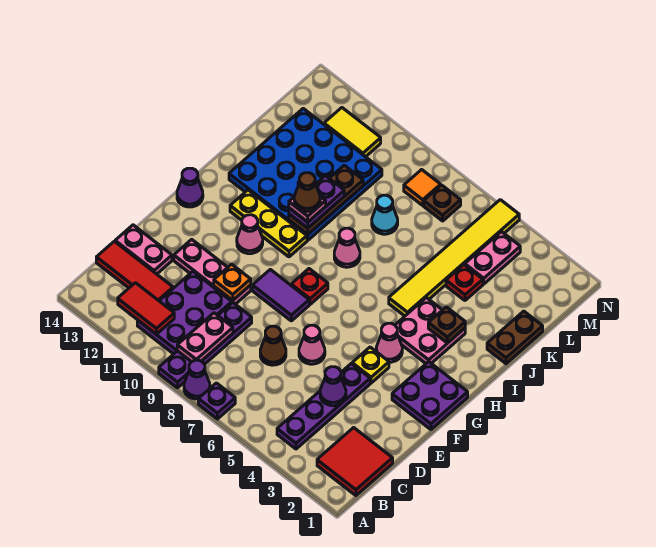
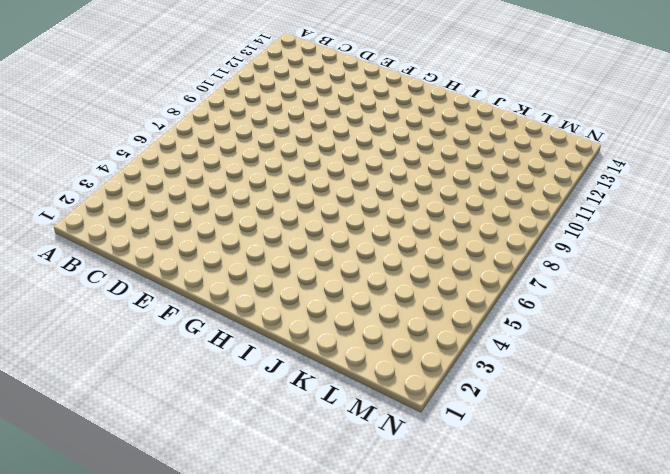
none -> purple 1x1 plate [198,383,235,419]
none -> purple 1x1 cone [184,360,210,399]
none -> purple 1x4 plate [159,303,252,388]
none -> red 2x2 tile [317,428,393,496]

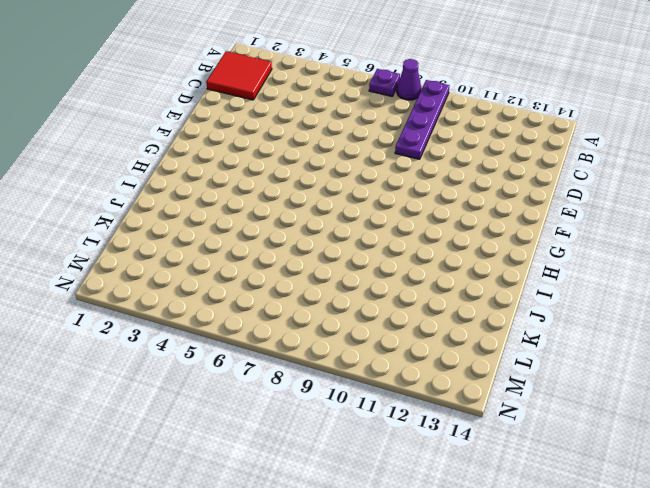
none -> purple 1x4 plate [277,364,370,449]
none -> purple 2x3 plate [137,272,232,354]
none -> red 1x3 tile [96,241,173,301]
none -> brown 1x1 cone [260,326,286,365]

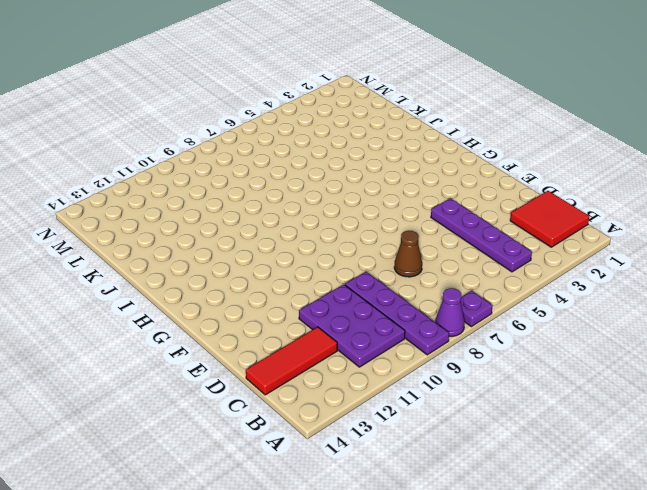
none -> pink 1x2 plate [115,225,172,274]
none -> pink 1x1 cone [299,325,325,364]
none -> pink 1x3 plate [174,239,251,304]
none -> purple 2x2 plate [392,362,468,429]

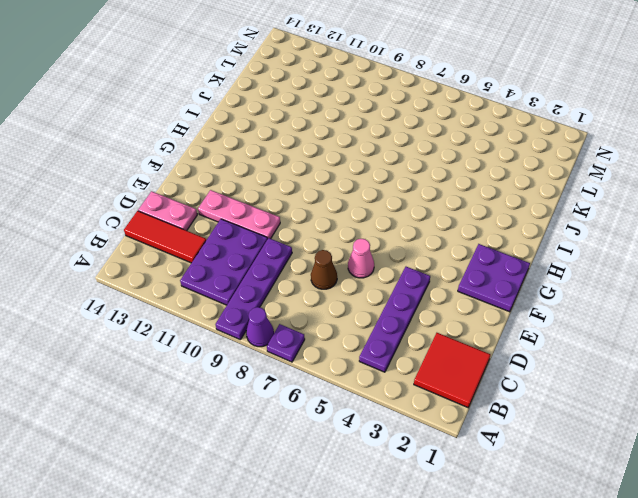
none -> yellow 1x1 plate [352,347,389,383]
none -> purple 1x2 tile [252,269,309,321]
none -> pink 1x1 cone [376,323,402,362]
none -> red 1x1 plate [291,269,328,304]

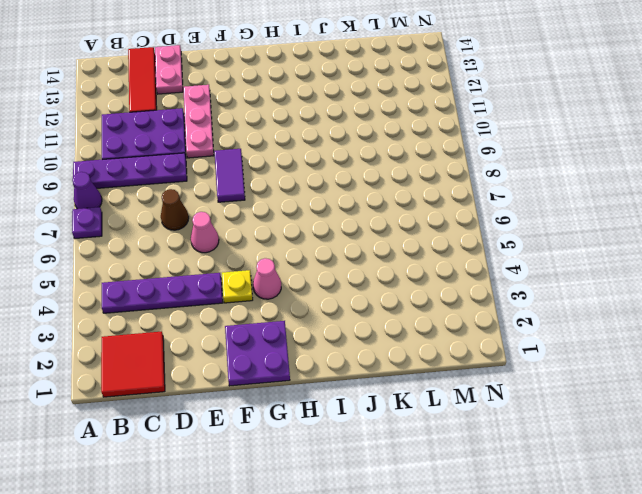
none -> red 1x1 plate [291,269,328,304]
none -> pink 1x1 cone [237,215,263,254]
none -> purple 1x1 cone [177,168,203,207]
none -> pink 2x2 plate [395,298,465,363]

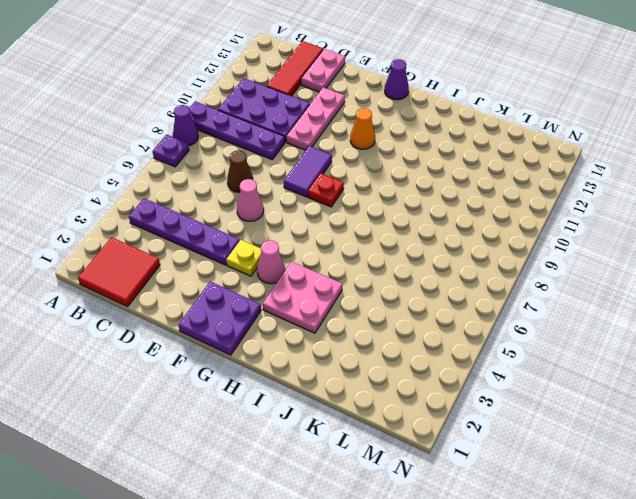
orange 1x1 cone [350,108,375,149] -> pink 1x1 cone [237,215,263,254]
none -> yellow 1x3 plate [230,190,307,257]
none -> yellow 1x6 tile [389,200,519,316]
none -> pink 1x1 cone [334,228,360,267]
none -> blue 4x4 plate [229,109,382,240]

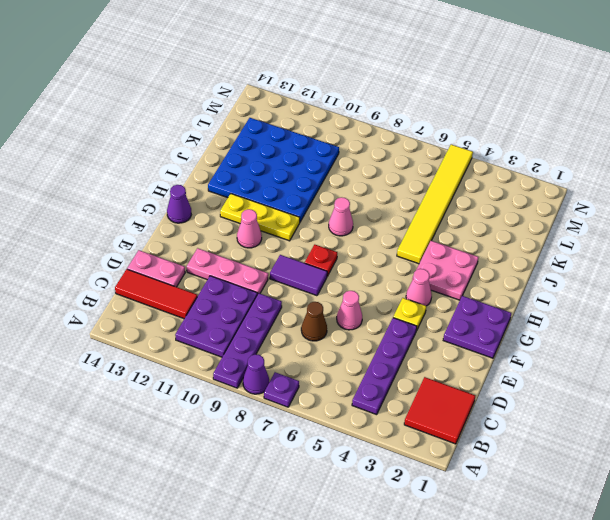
none -> brown 1x2 plate [487,311,543,364]
none -> red 1x1 plate [446,265,483,300]
none -> cyan 1x1 cone [372,195,398,234]
none -> pink 1x2 plate [465,232,520,284]

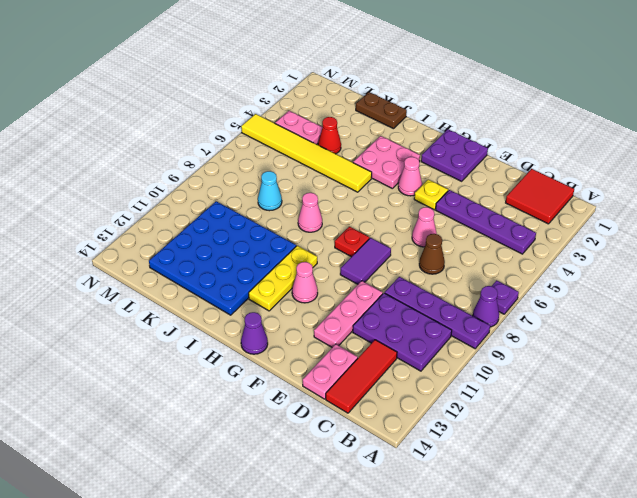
red 1x1 cone [318,117,341,154] -> red 1x1 plate [446,265,483,300]
none -> brown 1x1 plate [424,185,461,221]
none -> orange 1x1 tile [404,170,441,205]
none -> yellow 1x2 tile [324,108,381,157]
none -> pink 1x2 plate [177,313,233,362]

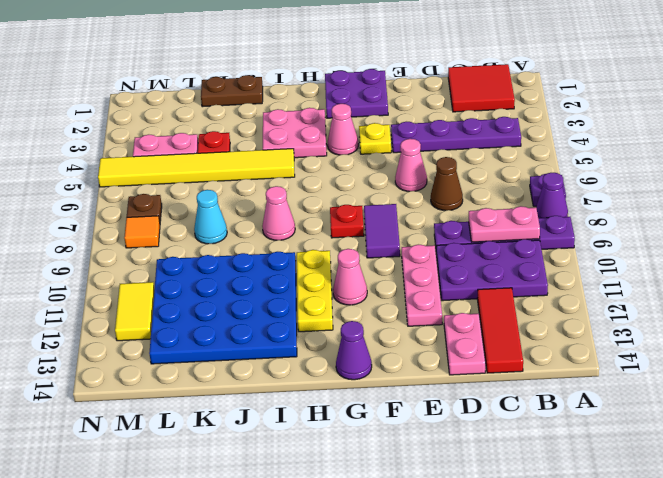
none -> red 1x2 tile [118,283,174,334]
none -> purple 1x1 cone [320,367,346,406]
none -> orange 1x1 plate [214,264,251,300]
none -> brown 1x1 plate [428,307,465,343]

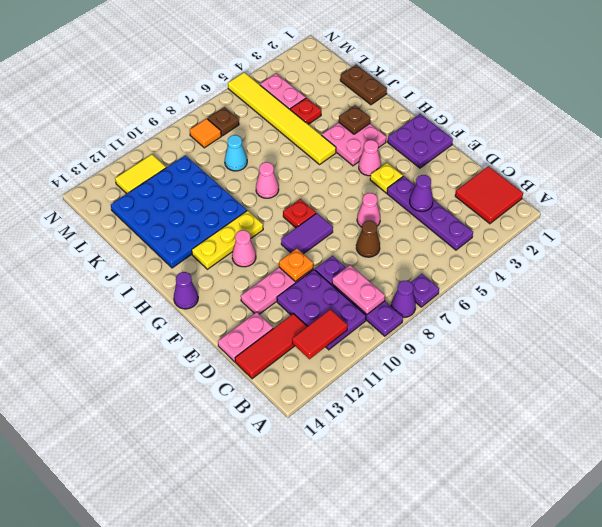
none -> brown 1x3 plate [289,165,363,234]
none -> purple 1x2 plate [289,176,344,228]
none -> pink 1x1 plate [289,197,326,222]
none -> brown 1x1 cone [294,173,320,212]

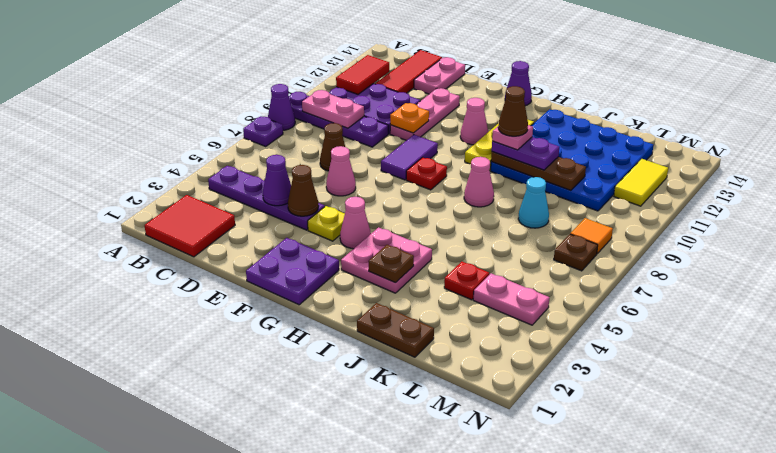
brown 1x1 cone [288,165,319,216] -> none
none -> yellow 1x6 tile [389,200,519,316]

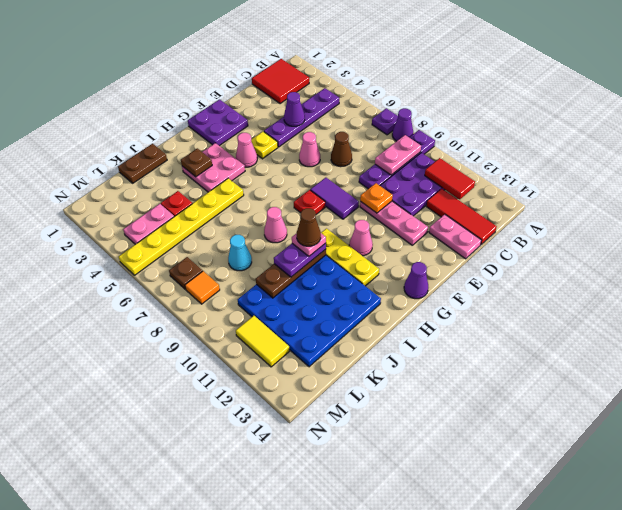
yellow 1x6 plate [119,178,244,275] -> yellow 1x6 tile [389,200,519,316]

